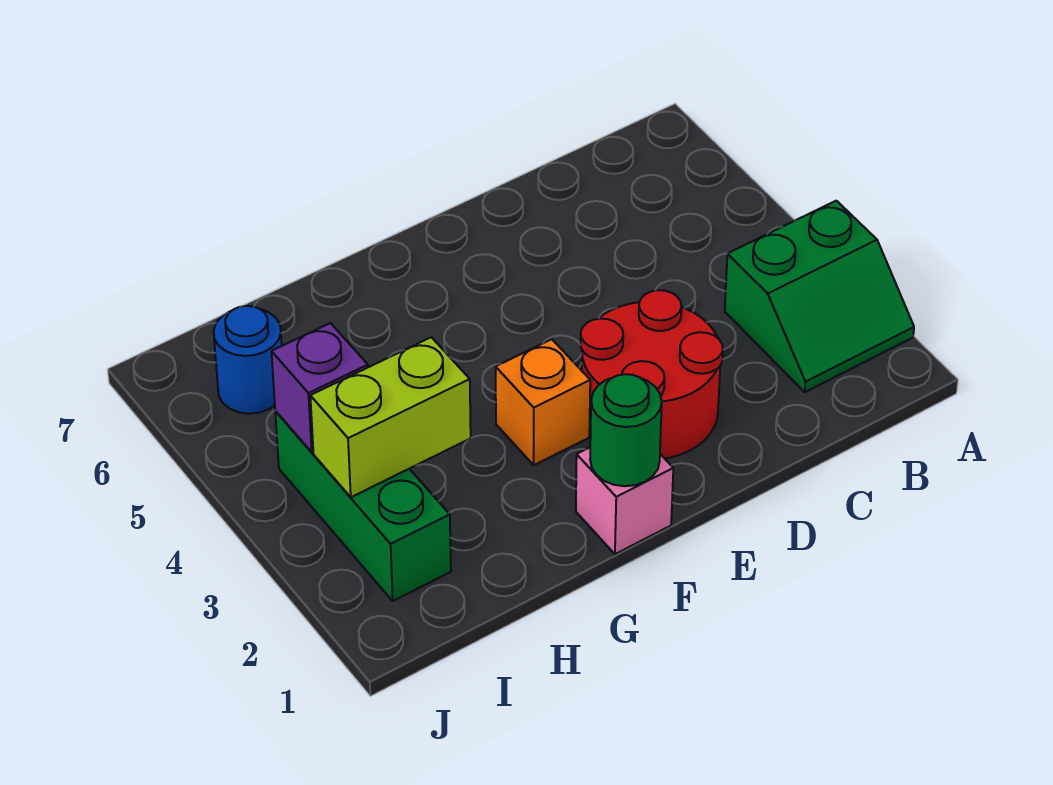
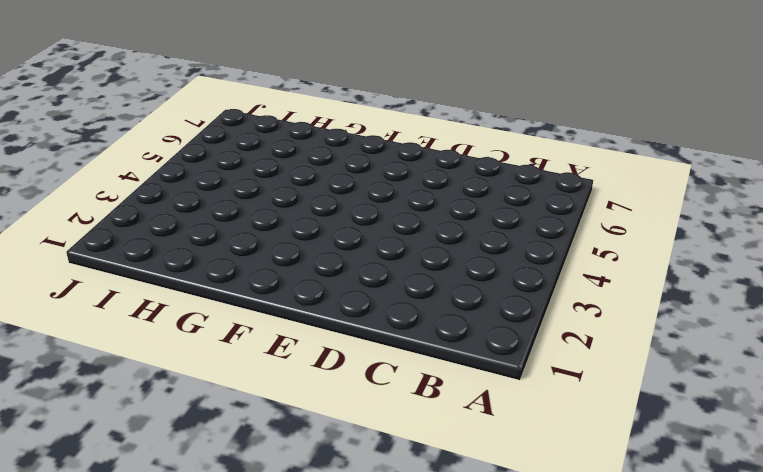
none -> green 2x2 slope [725,201,914,392]
none -> red 2x2 round brick [580,290,723,458]

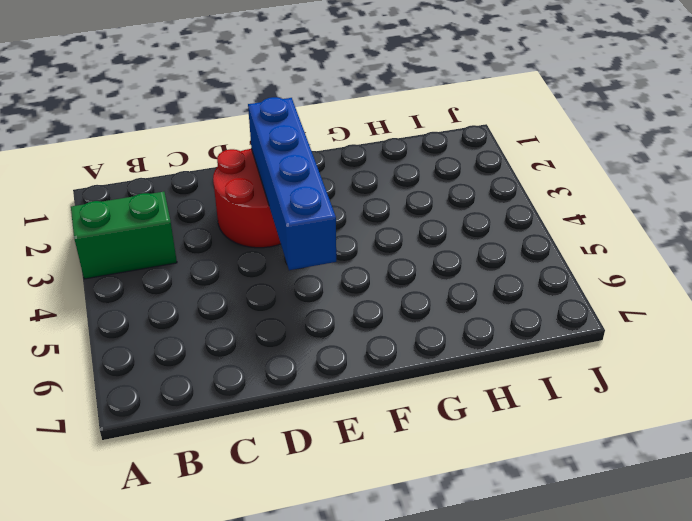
blue 1x4 brick [248,97,336,270] -> none
none -> pink 1x1 brick [576,448,673,554]
none -> orange 1x1 brick [496,339,590,465]

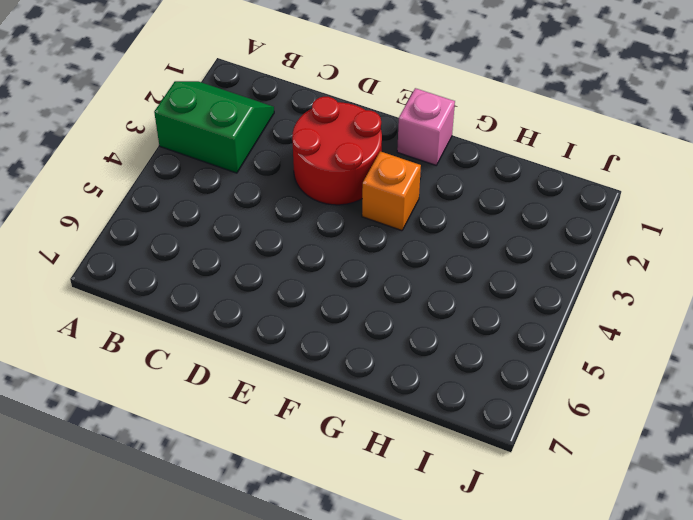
none -> green 1x3 brick [275,411,451,601]
none -> blue 1x1 round brick [214,306,282,414]

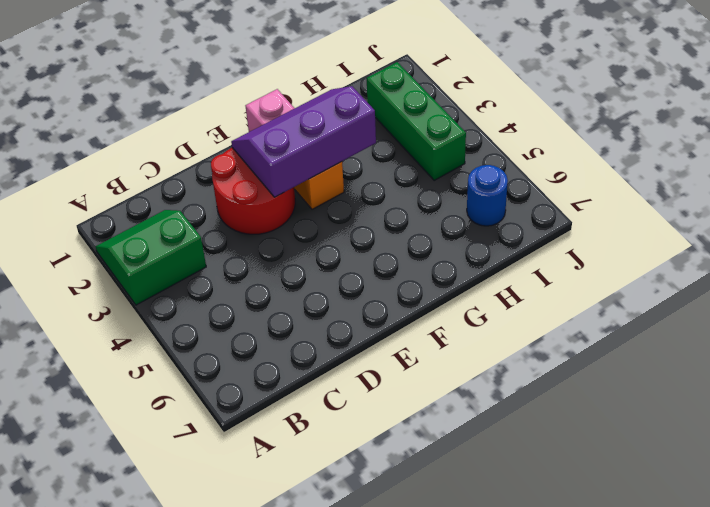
purple 2x3 slope [231,86,376,197] -> none
none -> green 1x1 round brick [590,374,662,486]
none -> lime 1x2 brick [310,337,471,497]

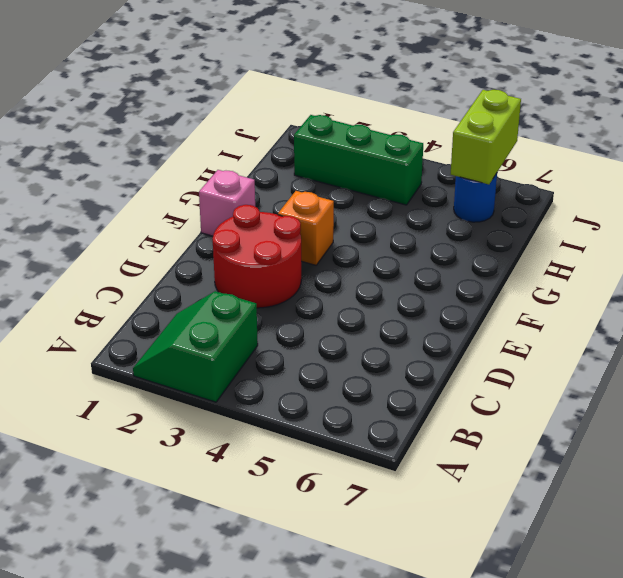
lime 1x2 brick [451,90,521,184] -> lime 1x2 brick moved to [310,337,471,497]
none -> green 1x1 round brick [590,374,662,486]
none -> purple 1x1 brick [271,323,368,452]

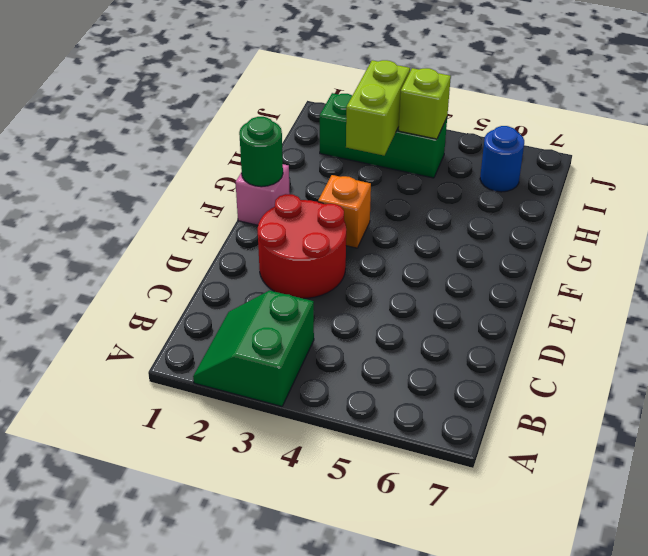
lime 1x1 brick [399,68,451,139] -> purple 1x1 brick [271,323,368,452]

